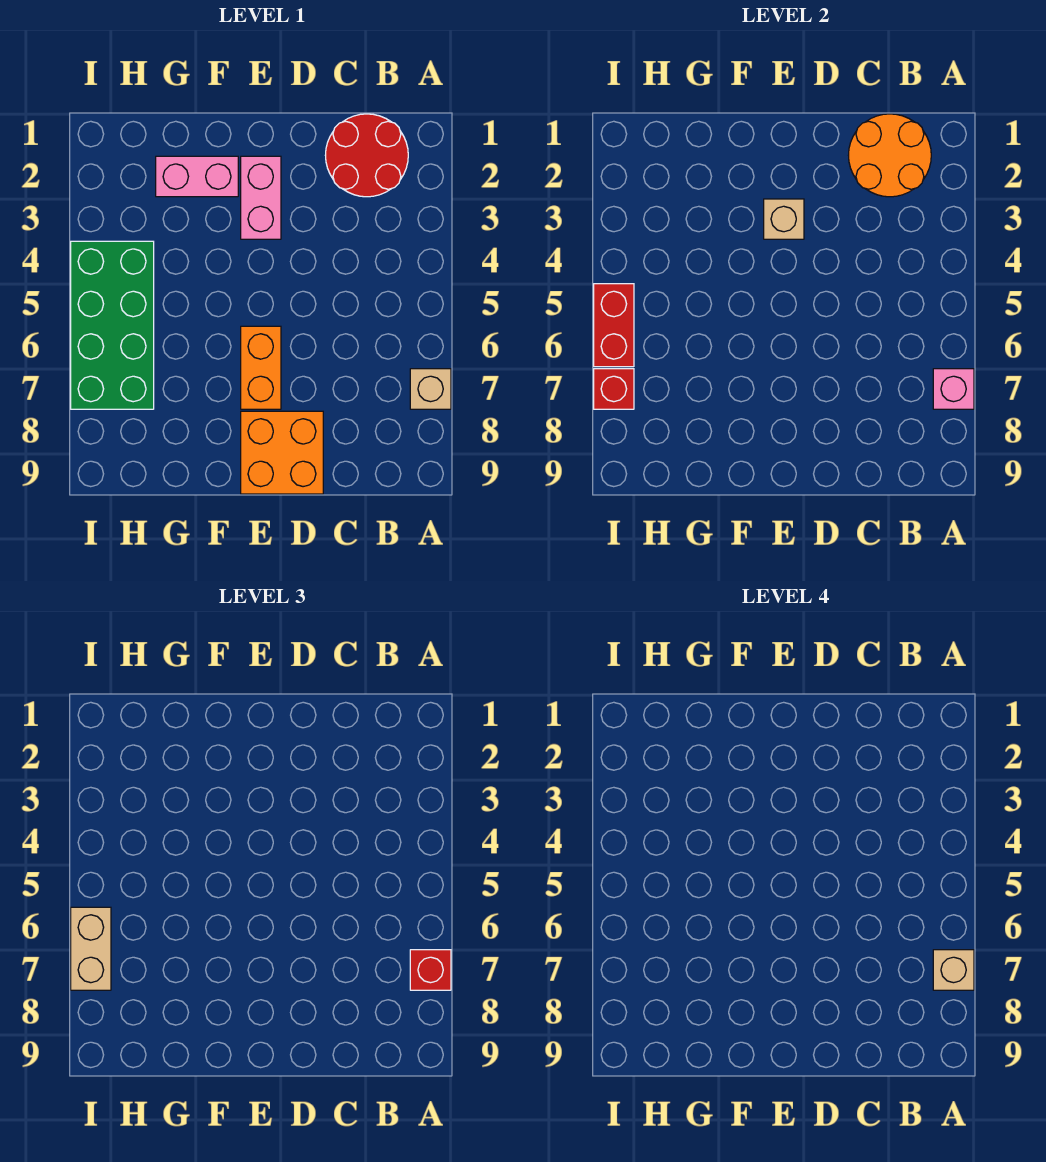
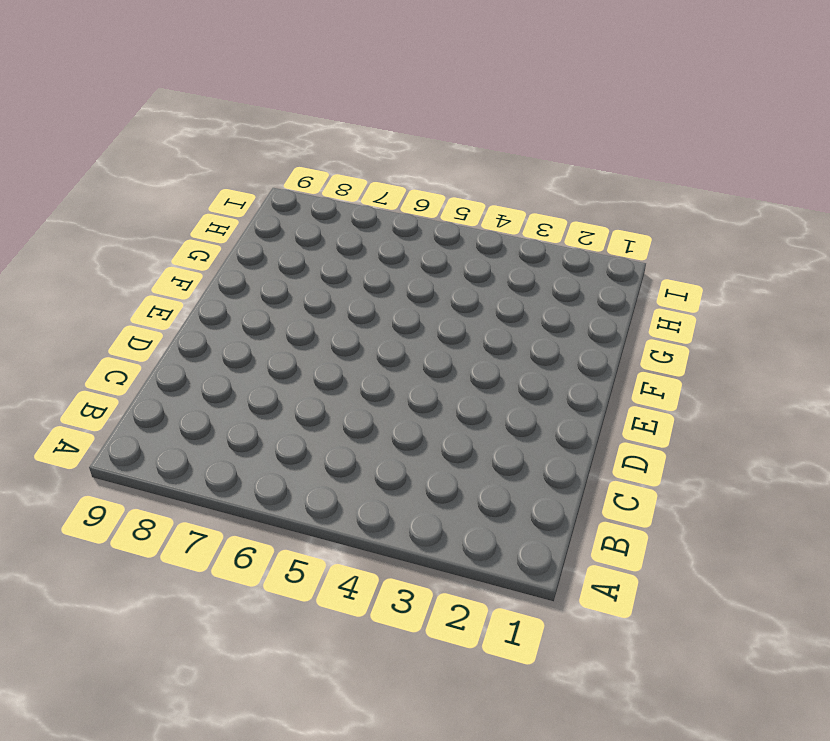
none -> tan 1x1 brick [410,369,451,409]
none -> red 2x2 round brick [325,114,408,197]
none -> orange 2x2 brick [241,411,323,494]

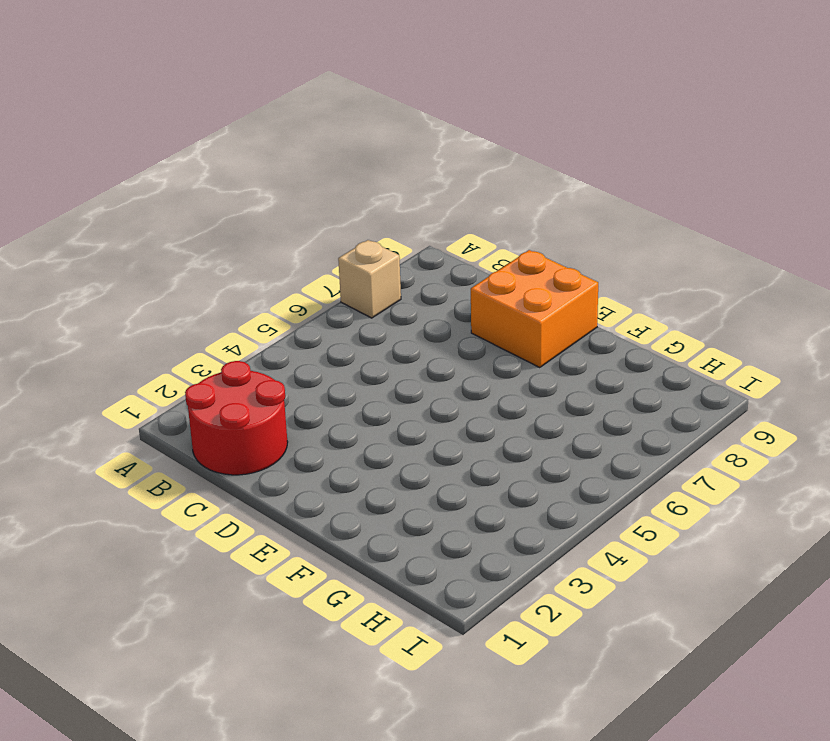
none -> pink 1x2 brick [241,156,281,239]
none -> orange 1x2 brick [241,326,281,409]
none -> pink 1x2 brick [156,156,238,197]

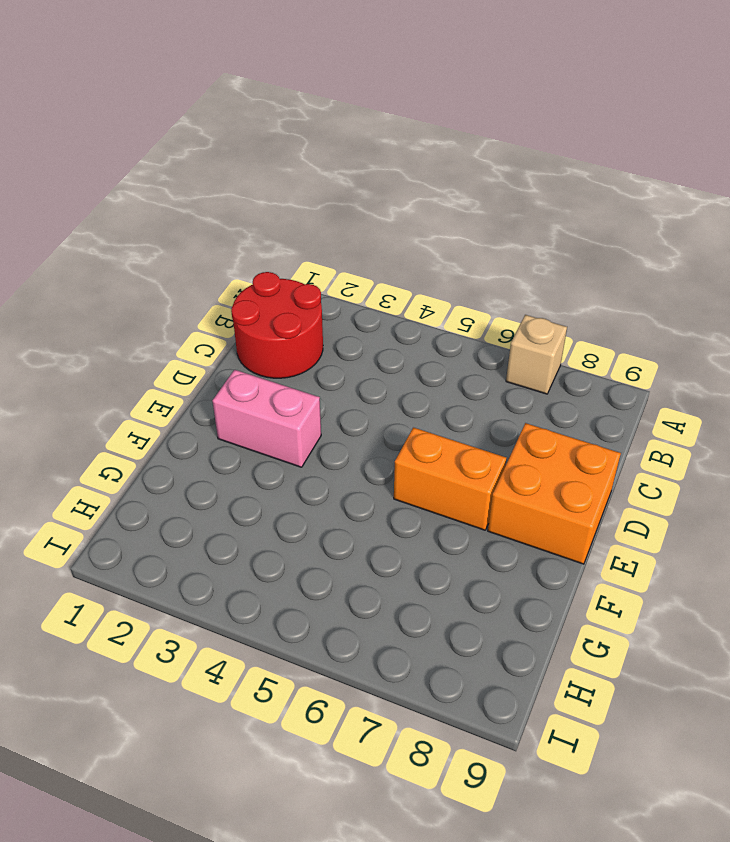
none -> pink 1x2 brick [156,156,238,197]
none -> green 2x4 brick [71,241,154,409]
none -> pink 1x1 brick [933,369,974,409]

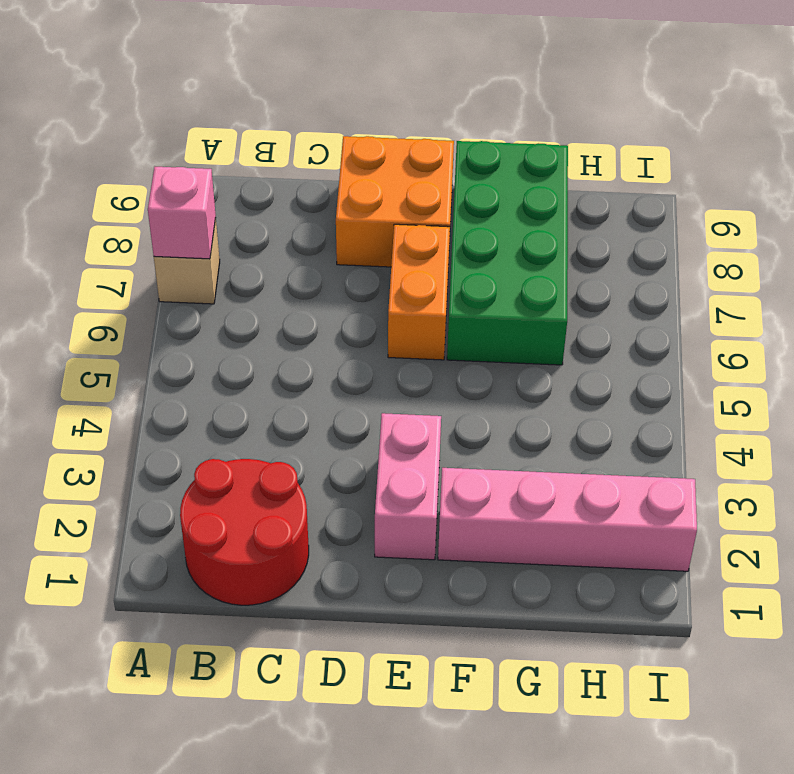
pink 1x4 brick [438,468,697,571] -> pink 1x2 brick [156,156,238,197]
green 2x4 brick [447,141,568,365] -> green 2x4 brick moved to [71,241,154,409]
none -> orange 2x2 round brick [848,114,931,197]
none -> tan 1x1 brick [764,199,804,239]
none -> red 1x2 brick [594,284,634,367]

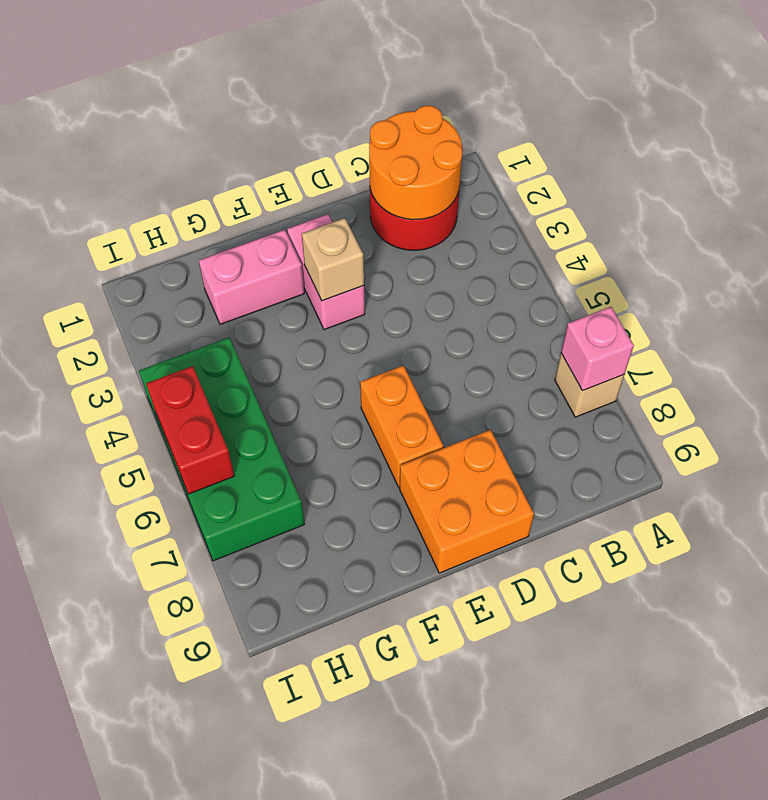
none -> red 1x1 brick [594,369,634,409]
none -> red 1x1 brick [410,950,451,990]
none -> tan 1x2 brick [71,907,111,990]

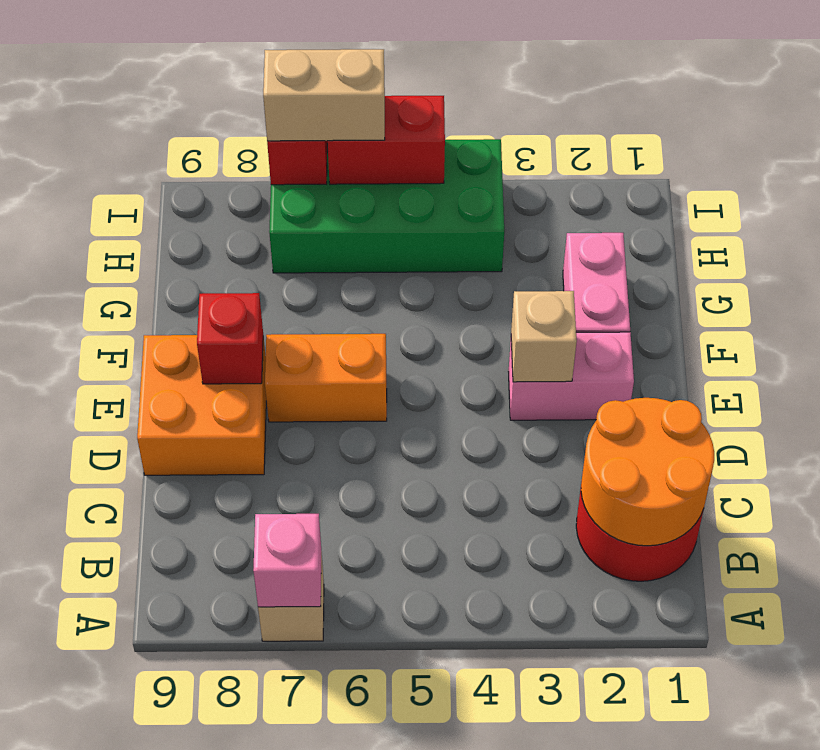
red 1x1 brick [197,293,263,384] -> red 1x1 brick moved to [410,950,451,990]
none -> tan 1x1 brick [933,950,974,990]

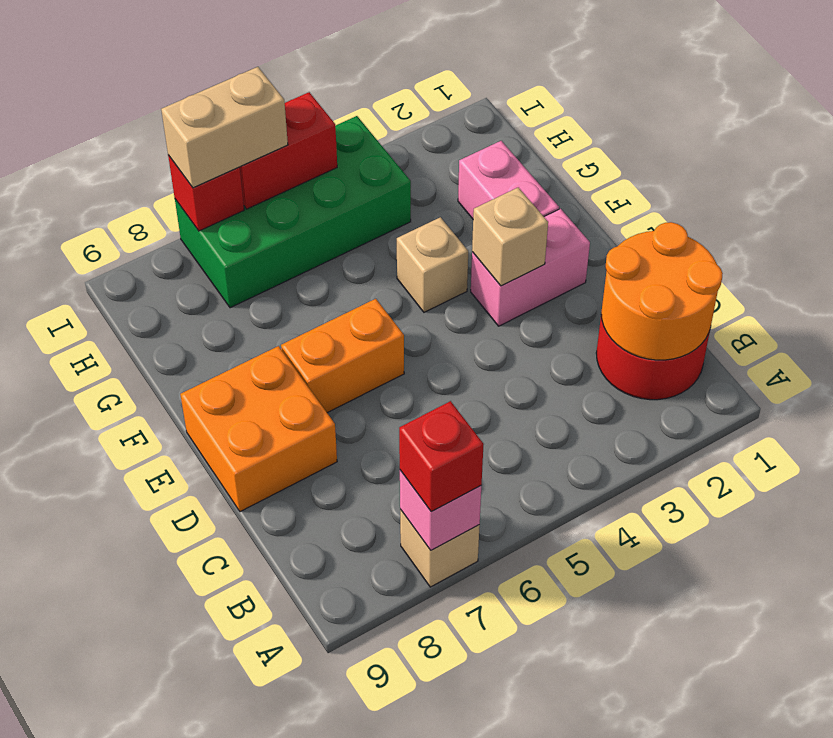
tan 1x1 brick [397,217,468,312] -> tan 1x1 brick moved to [933,950,974,990]

